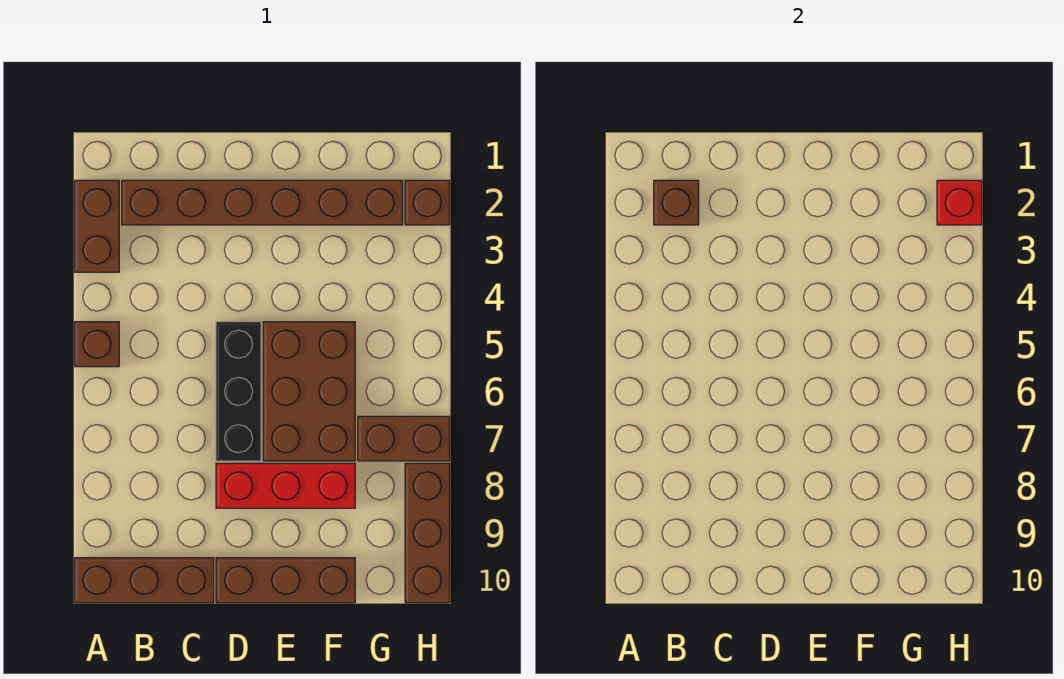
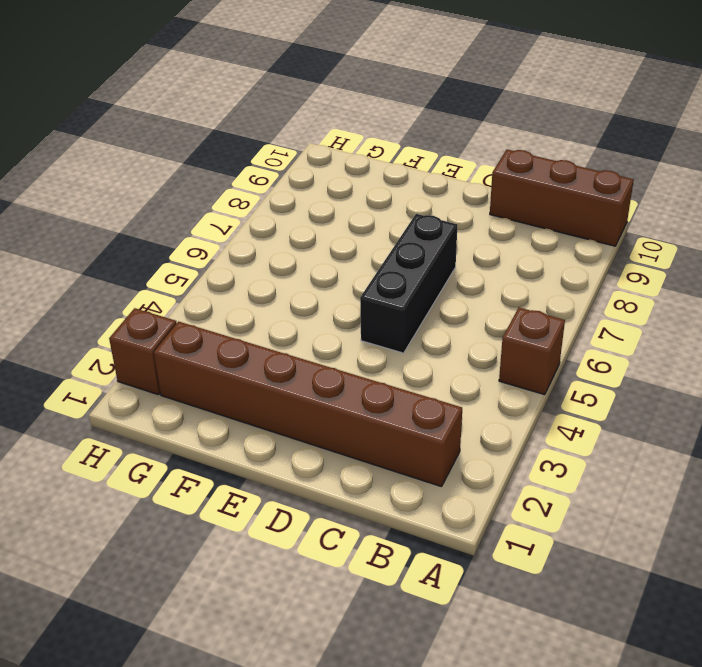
none -> brown 1x2 brick [74,180,119,272]
none -> red 1x3 brick [216,463,355,508]
none -> brown 1x3 brick [216,558,355,603]

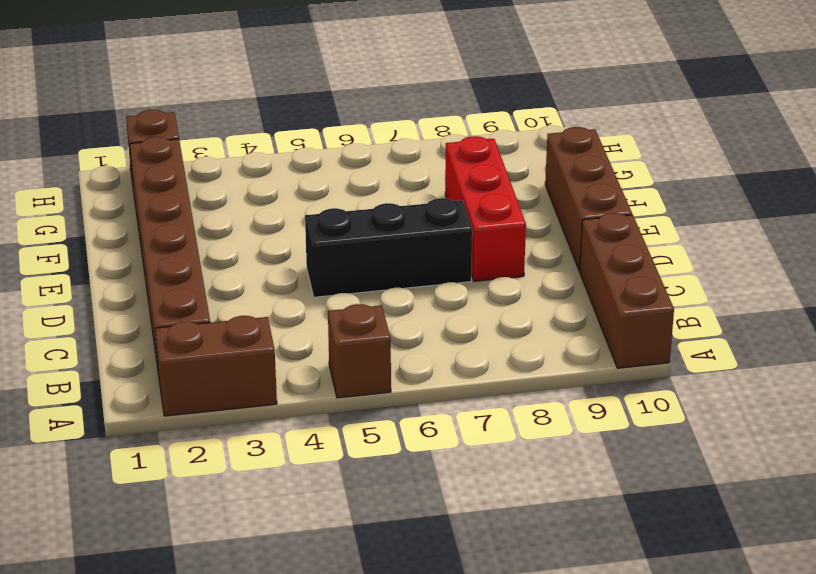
none -> brown 2x3 brick [263,322,355,461]
none -> brown 1x2 brick [358,416,450,461]
none -> brown 1x3 brick [405,463,450,603]

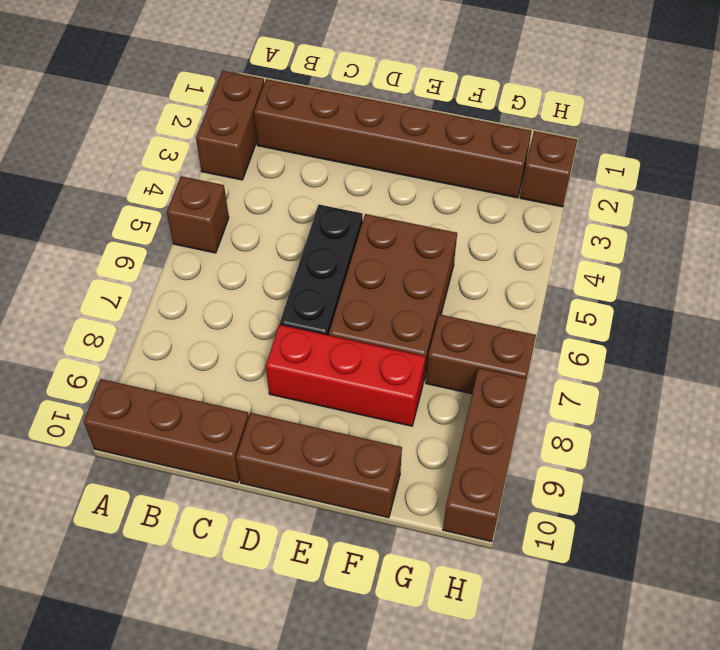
none -> brown 1x1 brick [654,180,699,225]
none -> red 1x1 brick [937,180,982,225]

